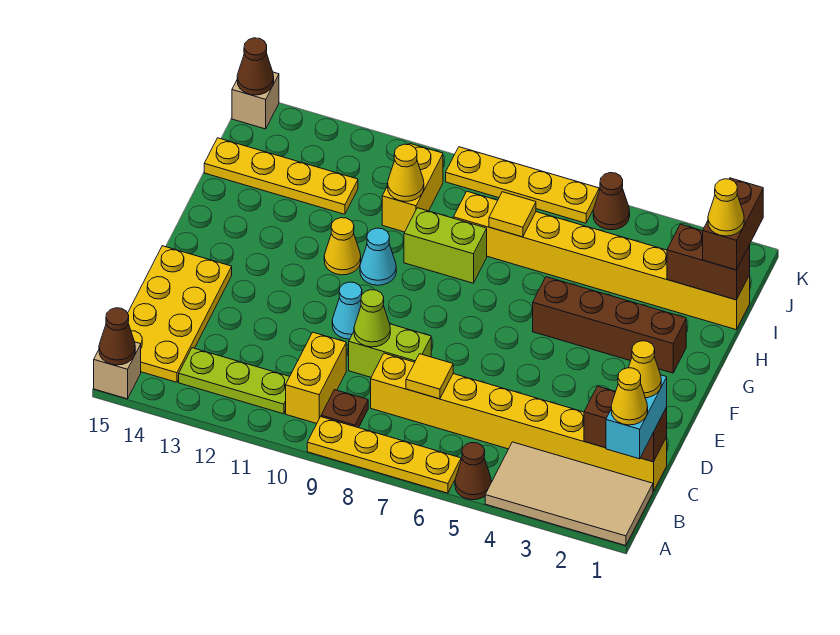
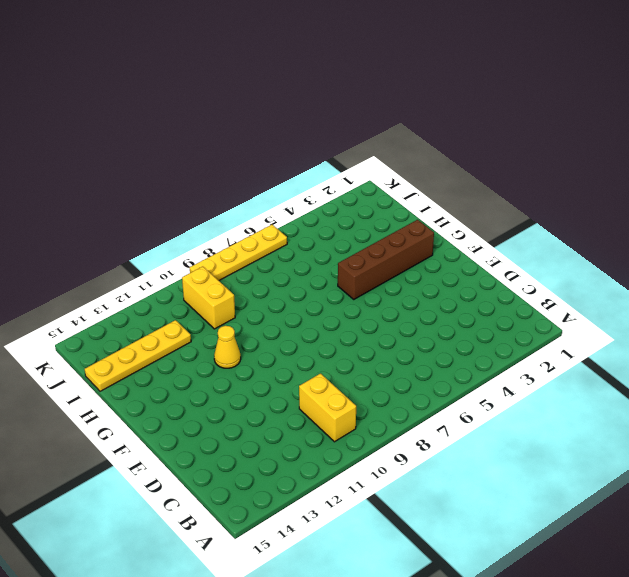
none -> tan 2x4 tile [485,442,653,546]
none -> brown 1x1 cone [455,443,491,500]
none -> yellow 1x4 plate [307,417,461,493]
none -> tan 1x1 brick [94,342,141,399]

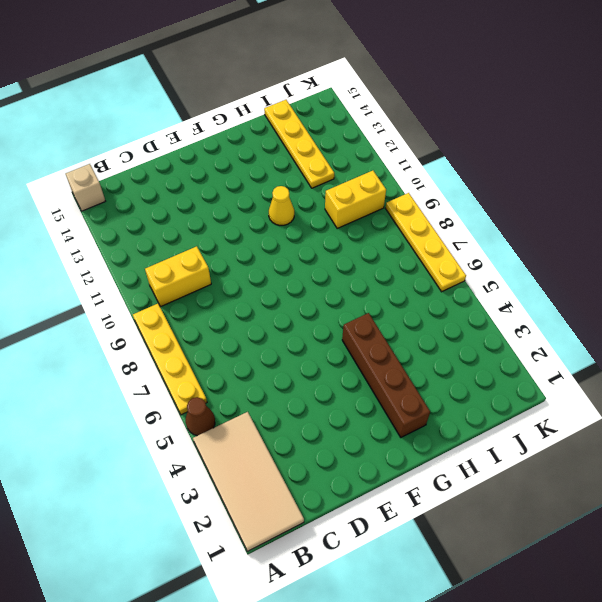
none -> brown 1x1 plate [321,390,368,428]
none -> lime 1x3 plate [179,348,290,414]
none -> yellow 2x4 plate [128,246,232,382]
none -> yellow 1x8 brick [371,353,667,492]

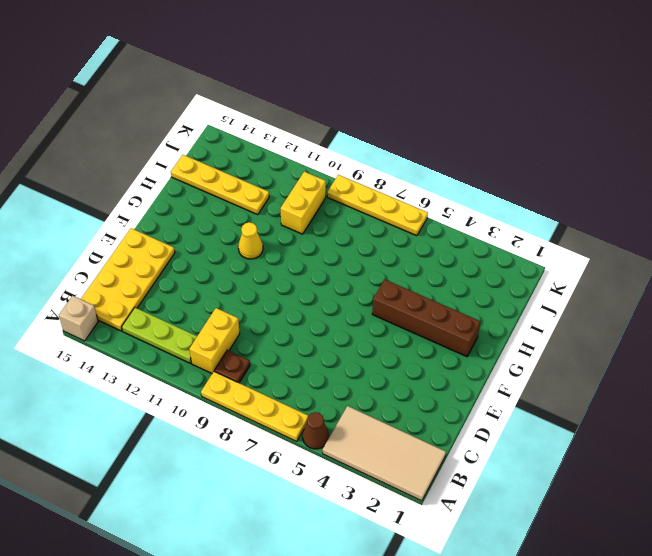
none -> yellow 1x8 brick [371,353,667,492]
none -> lime 1x2 brick [349,324,431,377]
none -> cyan 1x1 cone [332,282,362,339]
none -> cyan 1x1 cone [360,228,396,285]

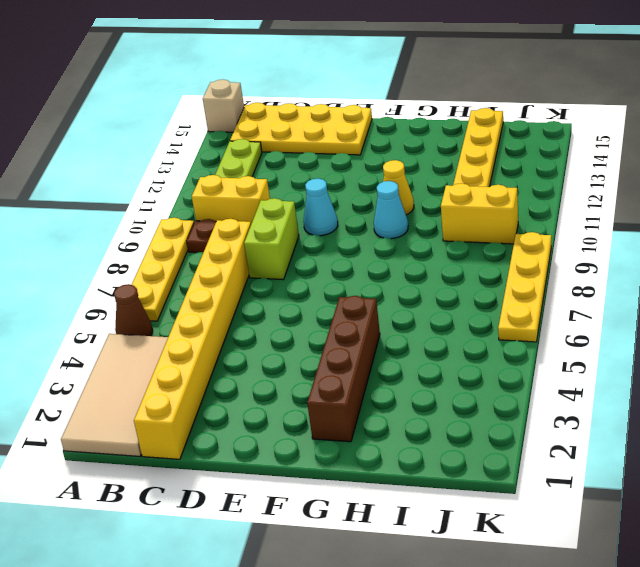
none -> lime 1x2 brick [404,208,487,283]
none -> yellow 1x8 brick [453,191,750,329]
none -> brown 1x1 cone [593,173,630,230]
none -> tan 1x1 brick [232,72,279,129]

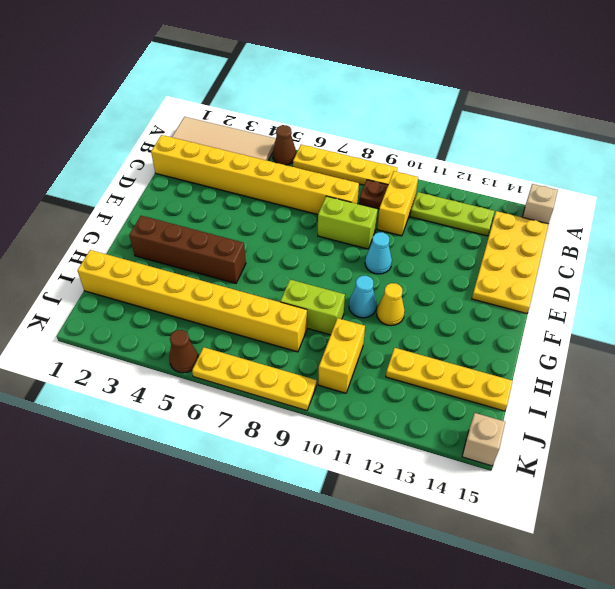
none -> brown 1x1 cone [99,308,135,365]
none -> brown 1x2 brick [584,386,667,462]
none -> yellow 1x1 tile [406,354,453,399]
none -> lime 1x1 cone [354,290,390,347]

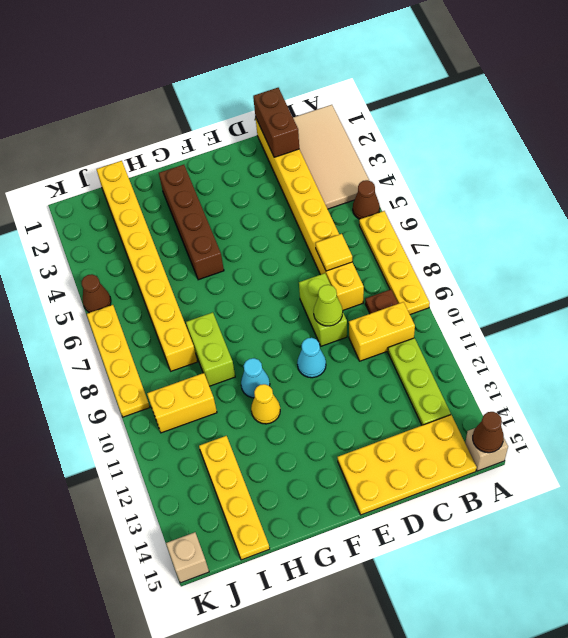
none -> brown 1x2 brick [667,224,750,300]
none -> yellow 1x1 tile [489,192,536,237]
none -> yellow 1x1 cone [388,144,424,201]
none -> brown 1x1 cone [237,38,274,95]

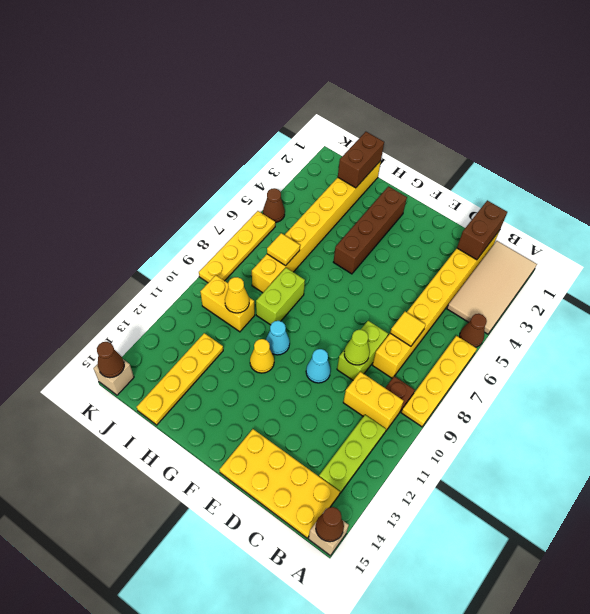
none -> cyan 1x2 brick [606,375,667,459]
none -> brown 1x2 brick [703,178,763,270]
none -> yellow 1x1 cone [611,368,648,425]
none -> yellow 1x1 cone [629,341,661,398]

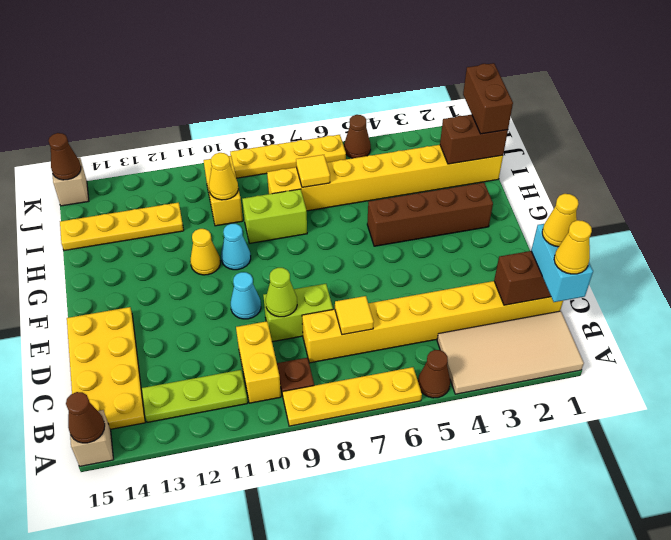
none -> yellow 1x1 cone [708,179,744,236]

